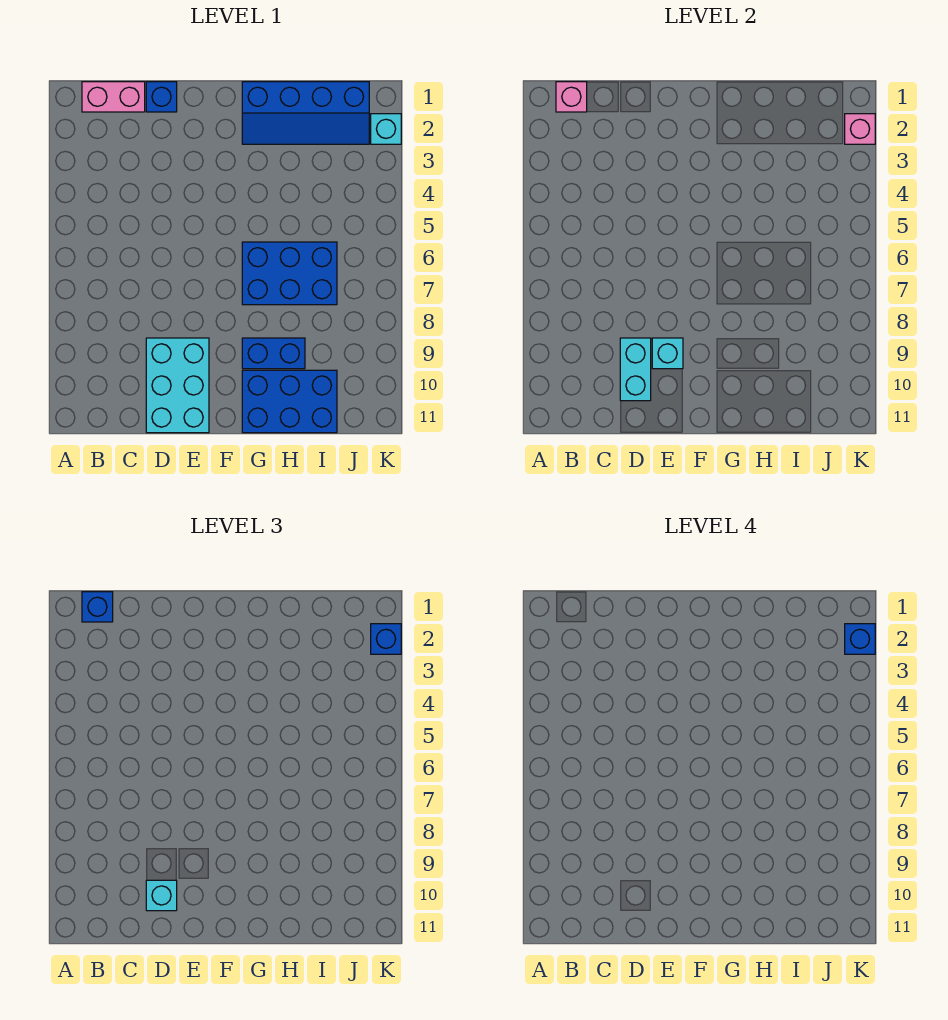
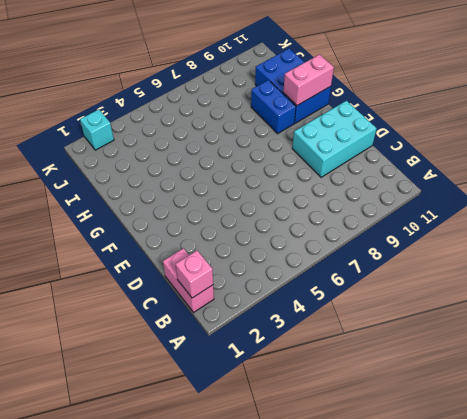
pink 1x2 brick [283,54,334,105] -> none
none -> blue 1x1 brick [146,82,177,112]
none -> blue 2x4 slope [242,82,369,144]
none -> blue 2x3 brick [242,242,337,305]

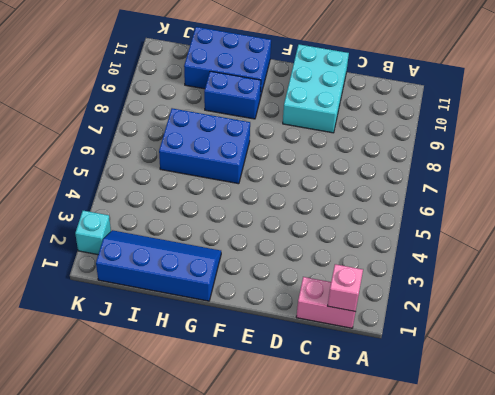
none -> blue 1x1 brick [146,82,177,112]
none -> cyan 1x2 brick [620,338,651,401]
none -> cyan 1x1 brick [652,338,683,369]

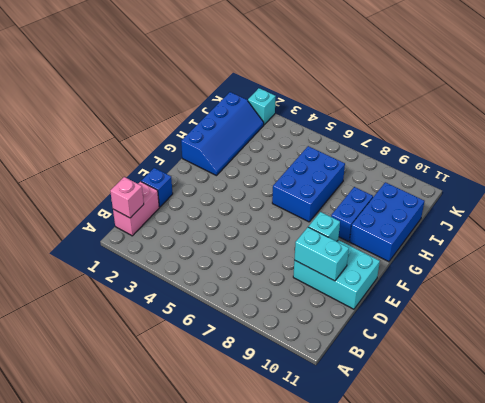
none -> pink 1x1 brick [845,114,875,144]
none -> blue 1x1 brick [82,592,113,622]
none -> cyan 1x1 brick [146,880,177,911]

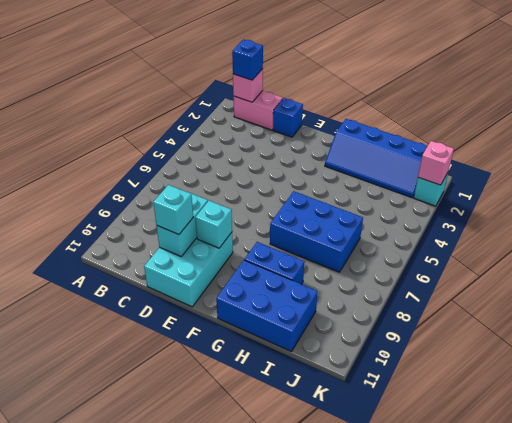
none -> blue 1x1 brick [371,624,401,654]
none -> blue 1x1 brick [845,624,875,654]

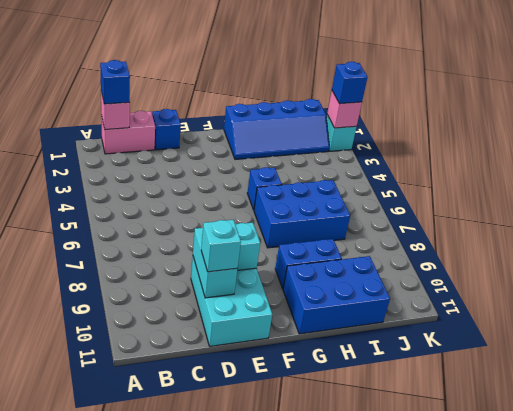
blue 1x1 brick [247,167,282,210] -> blue 1x1 brick moved to [845,624,875,654]

